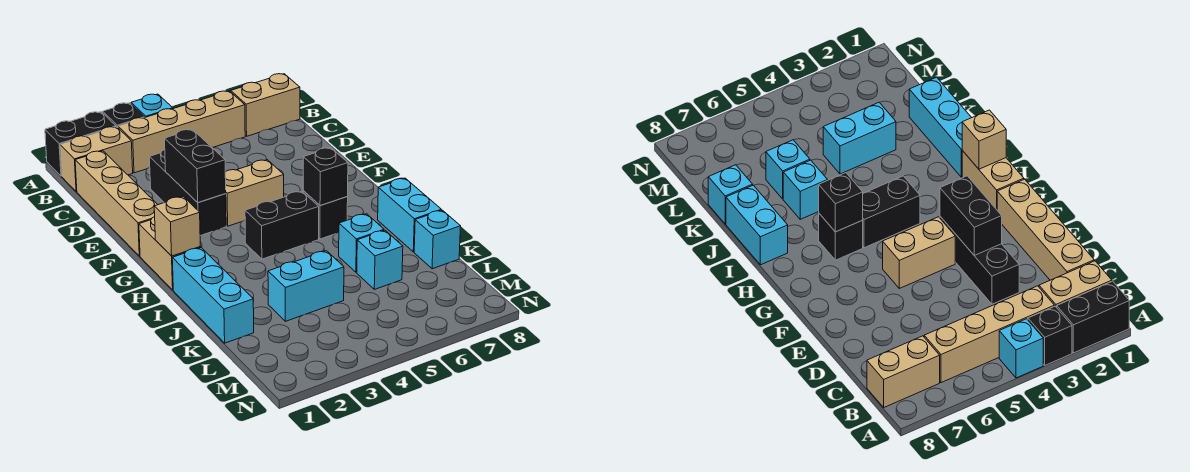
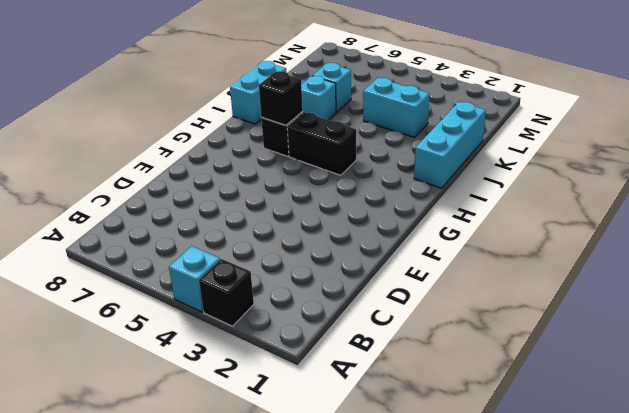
none -> black 1x2 brick [45,112,116,176]
none -> tan 1x2 brick [60,127,133,192]
none -> tan 1x4 brick [118,91,245,173]

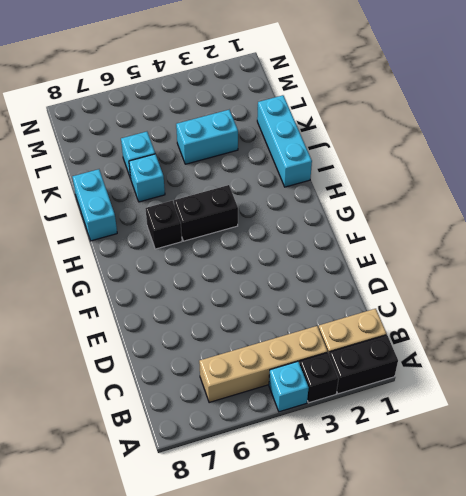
none -> tan 1x2 brick [231,74,300,136]
none -> tan 1x4 brick [75,151,158,256]
none -> black 1x3 brick [149,150,226,236]

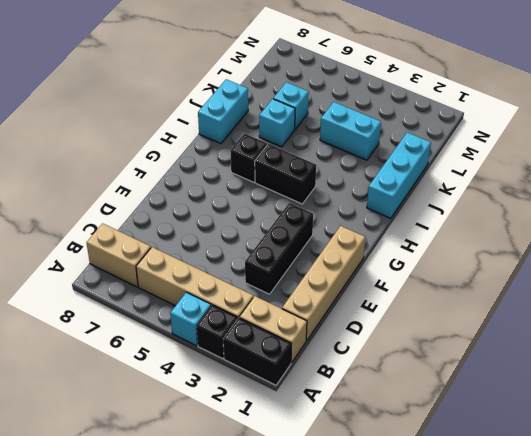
none -> tan 1x2 brick [225,160,284,226]
none -> tan 1x2 brick [139,217,200,290]
none -> cyan 1x1 brick [414,210,461,269]

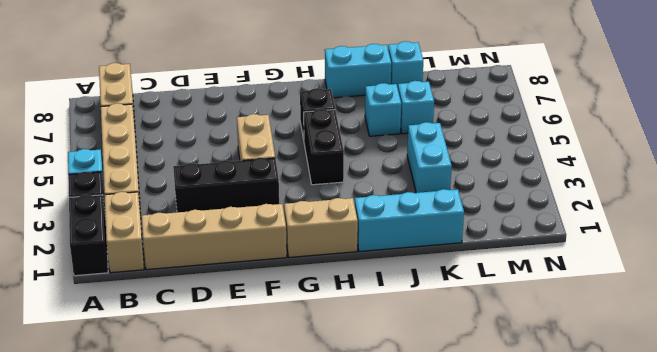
none -> black 1x2 brick [165,129,226,203]
none -> tan 1x1 brick [154,197,200,256]
none -> black 1x1 brick [303,148,348,206]

